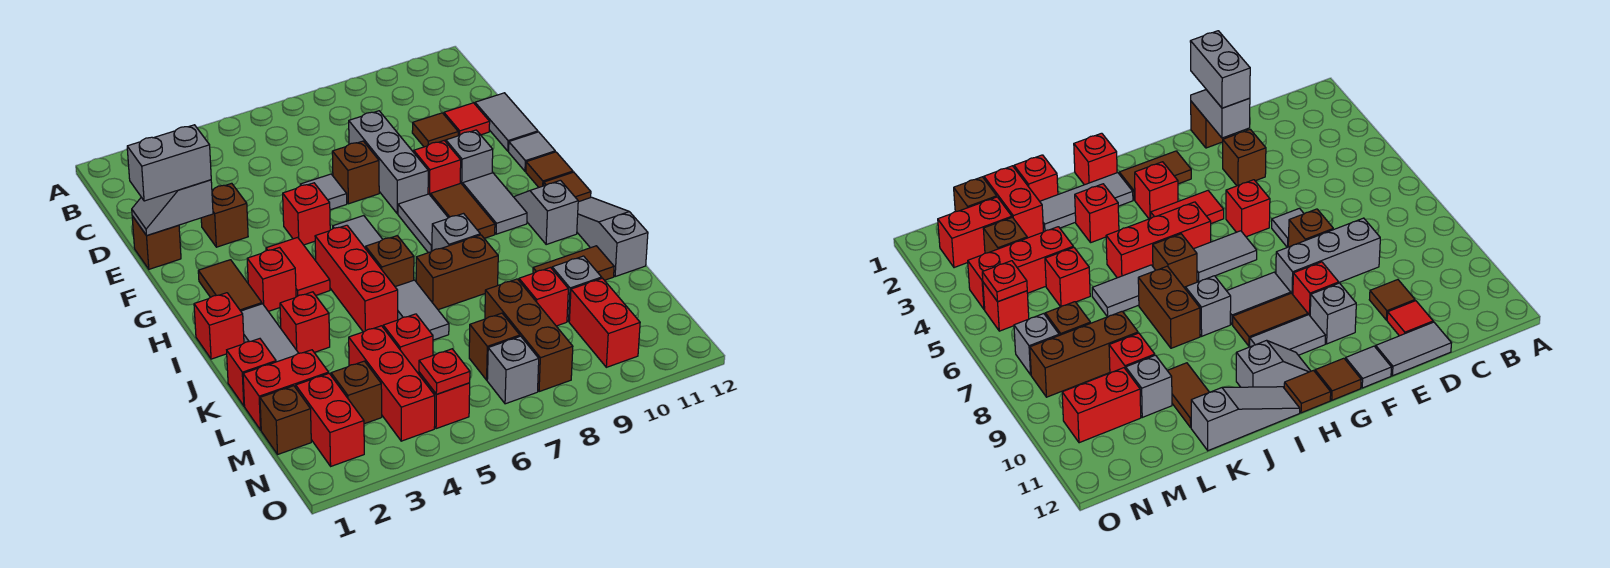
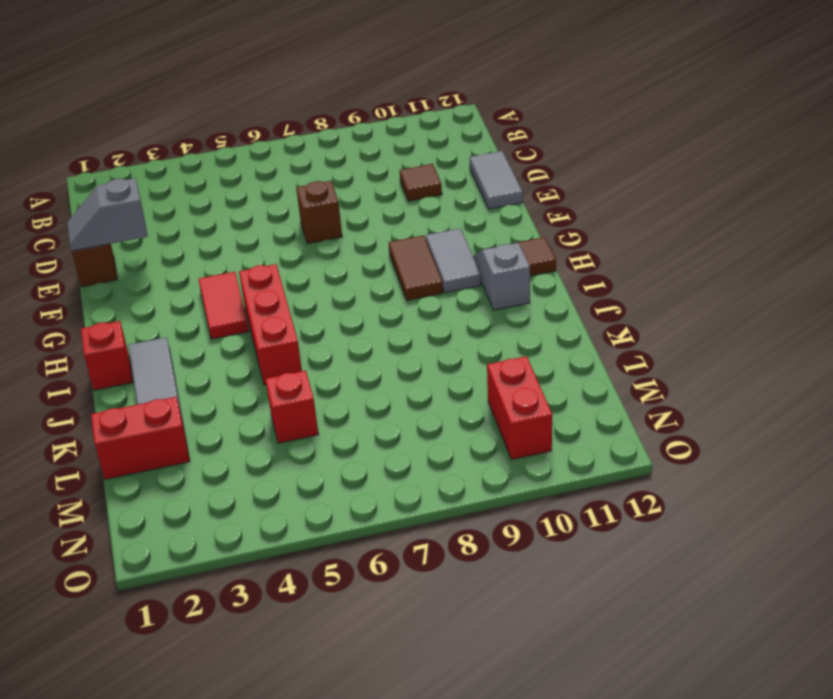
none -> grey 1x3 brick [349,111,428,214]
none -> red 1x1 tile [444,103,490,136]
none -> brown 1x1 brick [201,183,248,247]
none -> grey 1x1 tile [300,174,347,210]

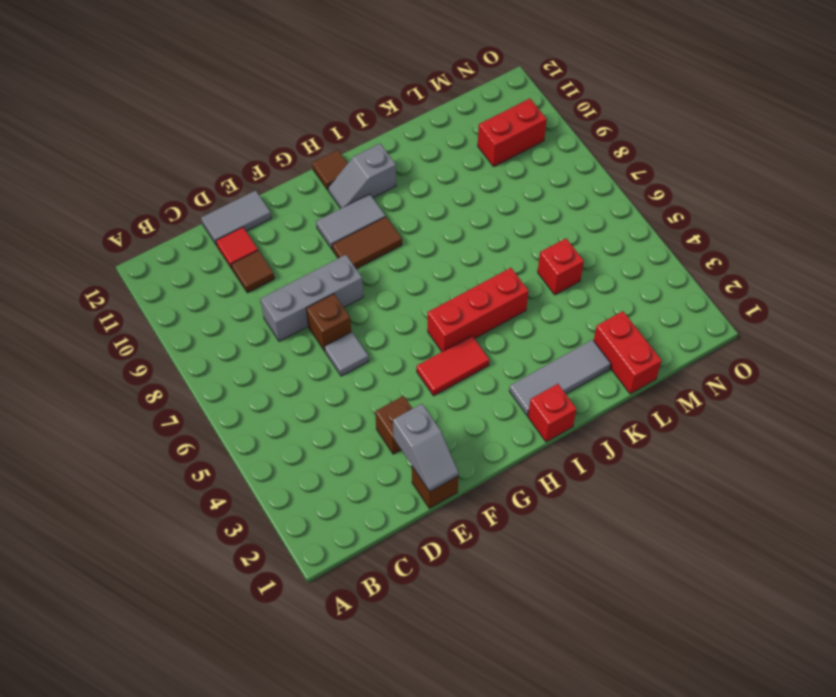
none -> red 1x1 brick [283,183,330,245]
none -> red 1x1 brick [414,141,461,195]
none -> grey 1x1 brick [446,130,493,185]
none -> grey 1x1 tile [509,132,555,171]

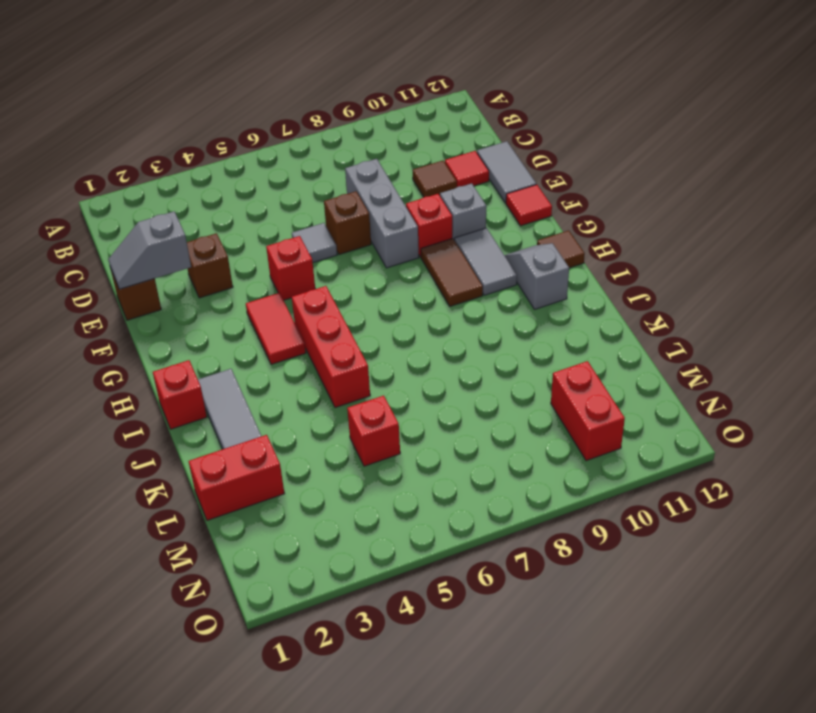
red 1x1 tile [506,185,552,226] -> grey 1x1 tile [509,132,555,171]
none -> brown 1x2 tile [198,260,262,311]
none -> grey 1x2 tile [333,216,383,249]
none -> grey 1x2 tile [398,194,448,253]
none -> brown 1x1 tile [526,152,573,187]

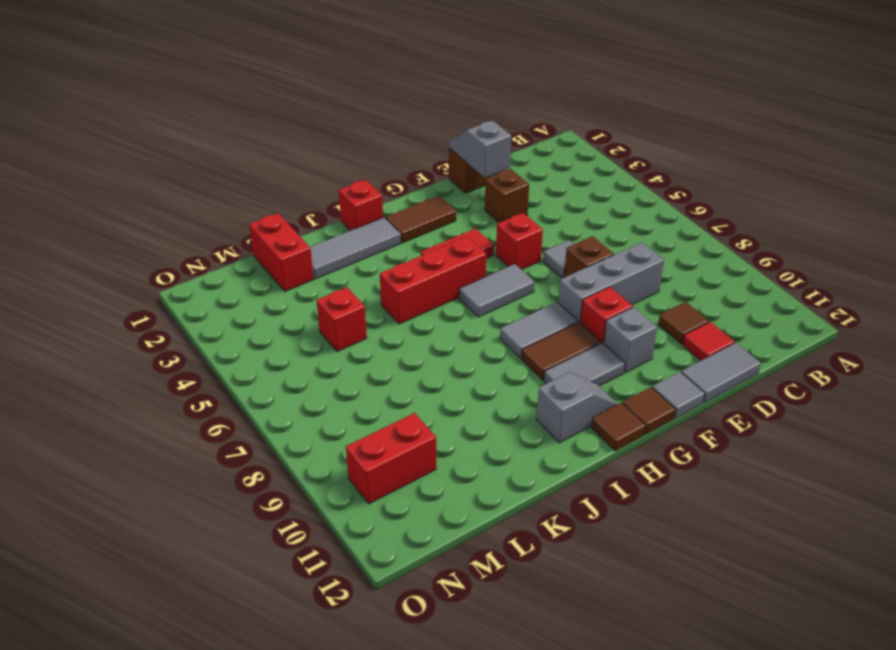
none -> red 1x1 brick [247,248,296,311]
none -> brown 1x1 brick [366,236,414,287]
none -> grey 1x1 brick [432,214,480,251]
none -> grey 1x3 slope [577,197,648,277]

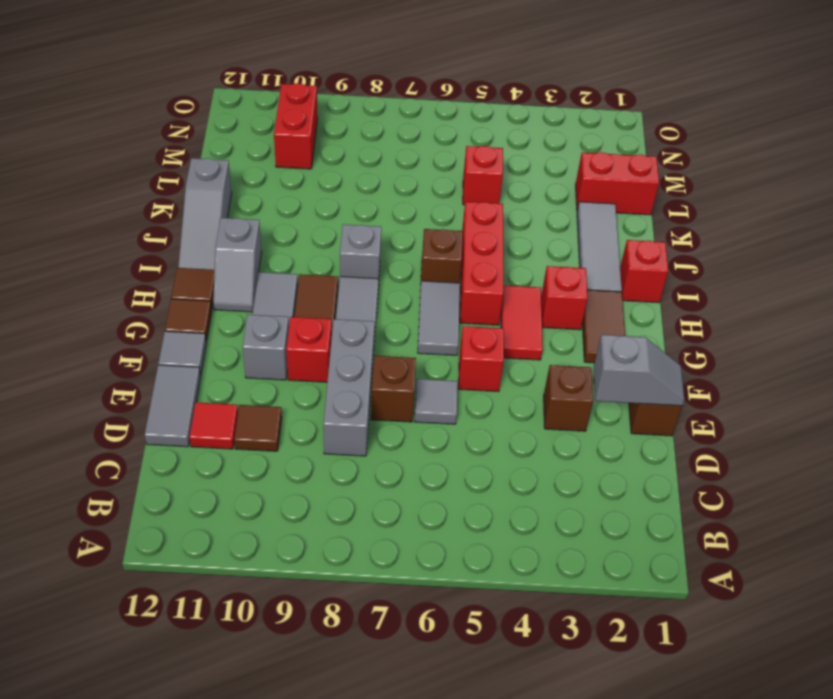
none -> red 1x1 brick [280,292,330,353]
none -> grey 1x2 tile [396,280,449,340]
none -> brown 1x2 brick [416,235,498,310]
none -> red 1x1 brick [227,339,276,406]

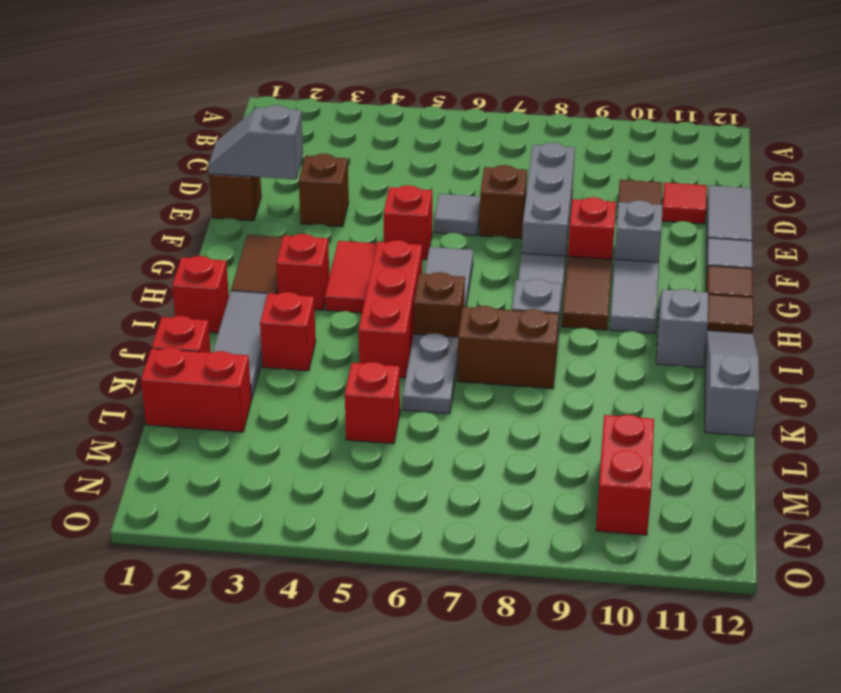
grey 1x2 plate [403,333,458,414] -> grey 1x2 tile [396,280,449,340]
none -> brown 1x2 tile [533,246,614,280]
none -> red 1x3 brick [349,326,435,441]
none -> brown 1x3 brick [485,279,573,392]
none -> red 1x1 brick [519,268,568,326]

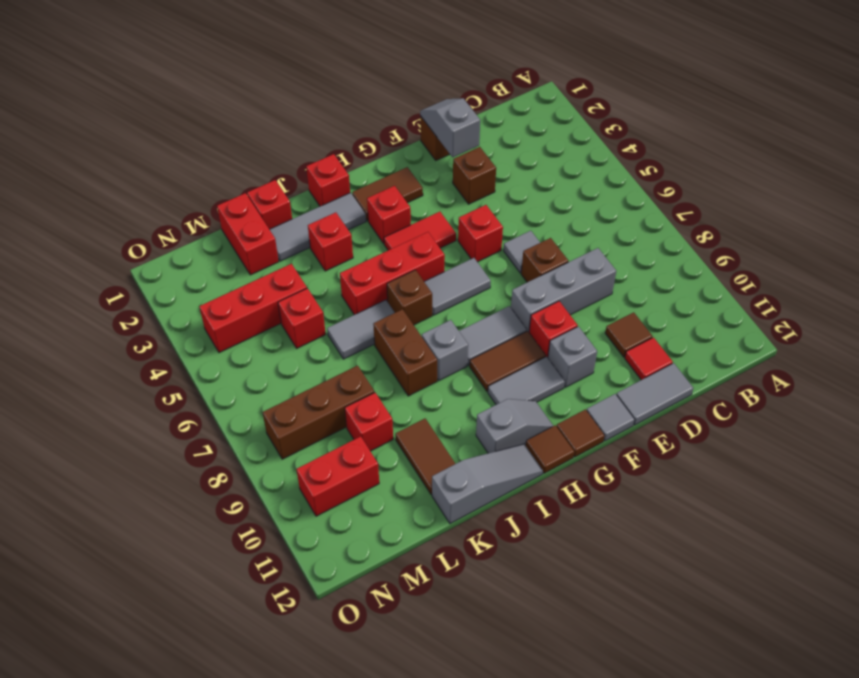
none -> grey 1x1 brick [552,256,602,321]
none -> brown 1x1 brick [260,386,311,454]
none -> red 1x2 brick [296,374,364,466]
none -> brown 1x1 brick [331,361,382,424]

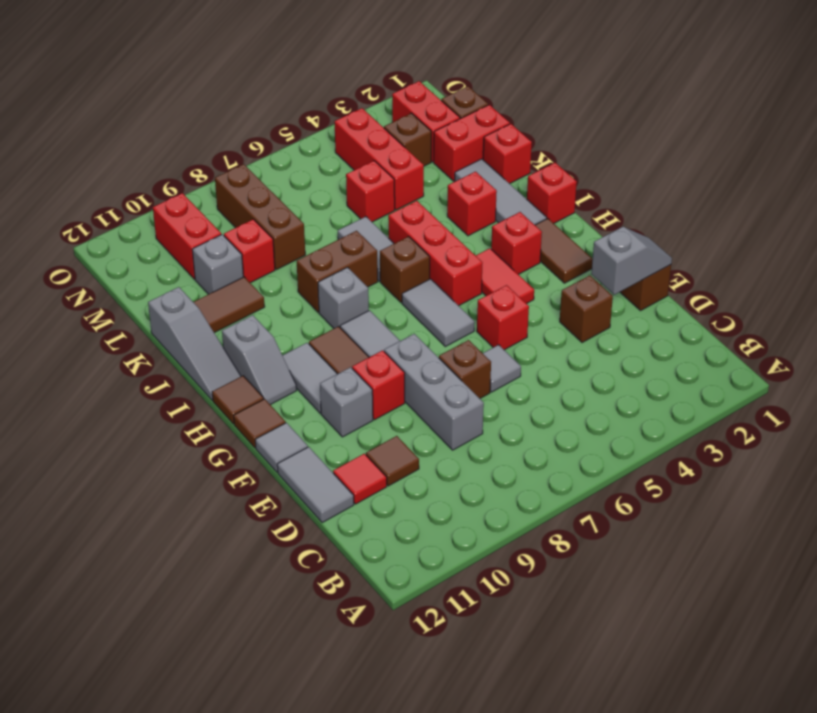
none -> brown 1x1 brick [469,313,520,380]
none -> red 1x1 brick [419,372,470,429]
none -> grey 1x1 brick [487,336,539,404]
none -> red 1x1 plate [419,349,470,394]

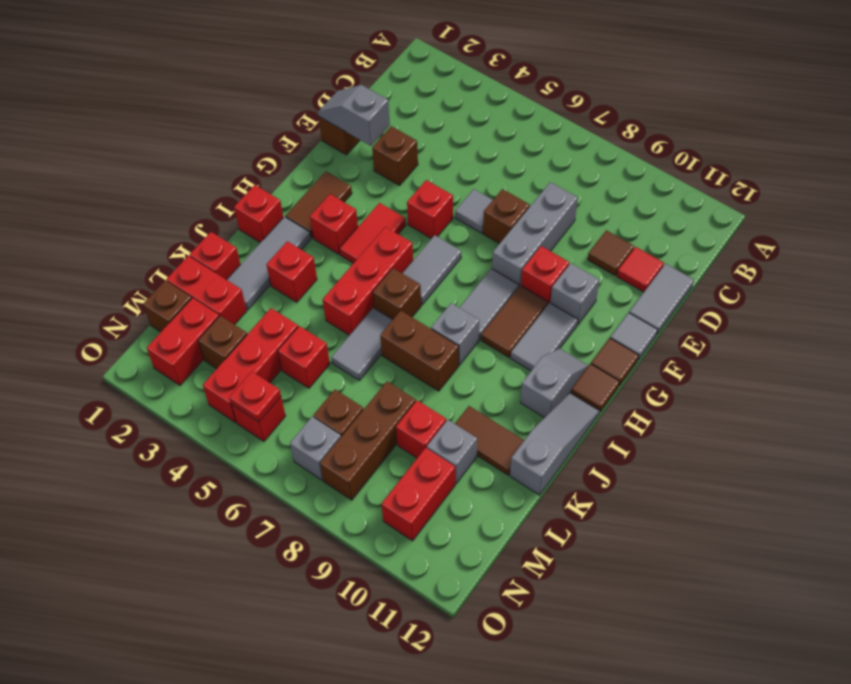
none -> grey 1x2 brick [127,125,211,201]

